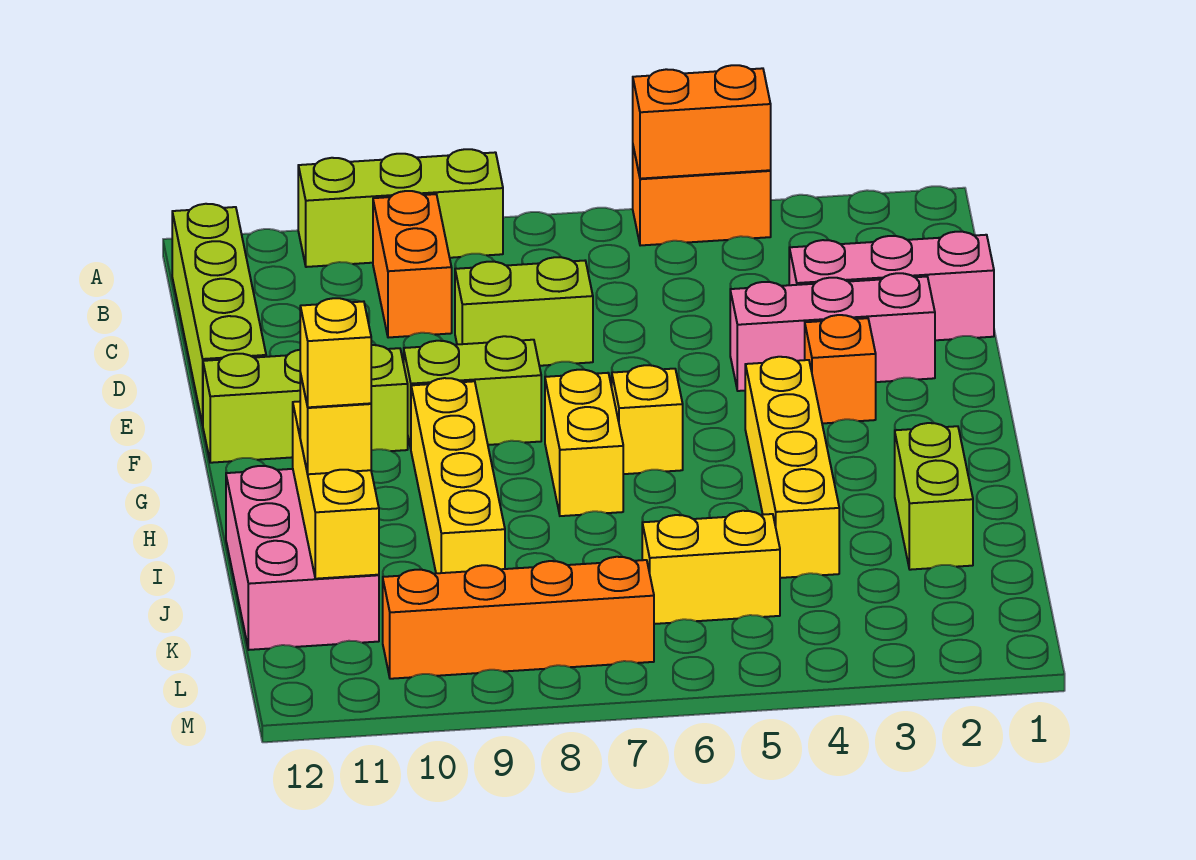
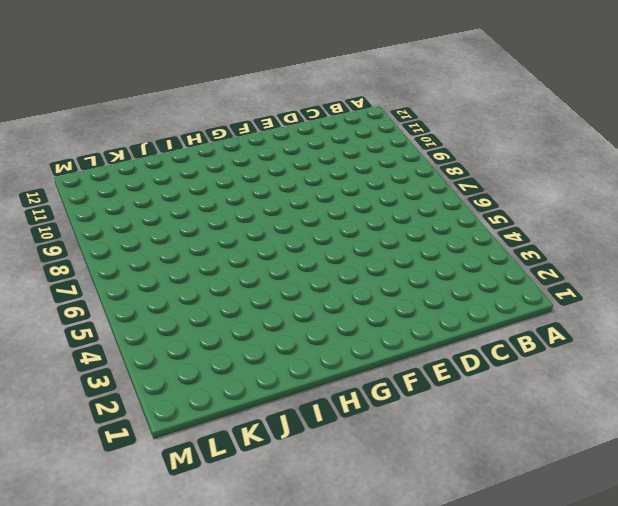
none -> orange 1x2 brick [633,147,771,246]
none -> lime 1x3 brick [298,149,503,267]
none -> orange 1x2 brick [373,191,452,338]

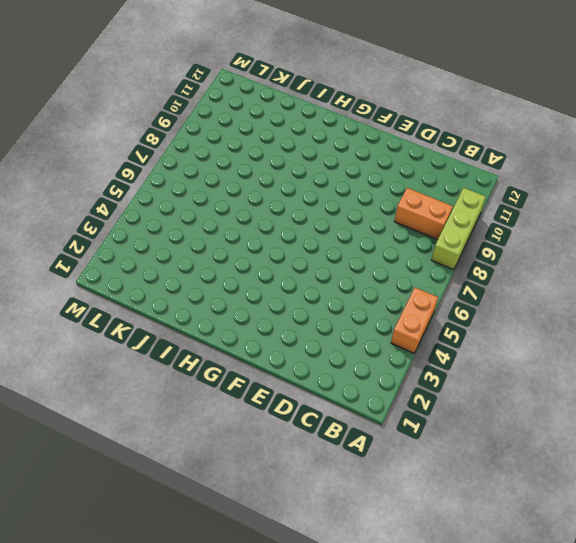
none -> lime 1x4 brick [172,204,266,425]
none -> pink 1x3 brick [789,232,994,340]
none -> lime 1x2 brick [455,257,593,366]

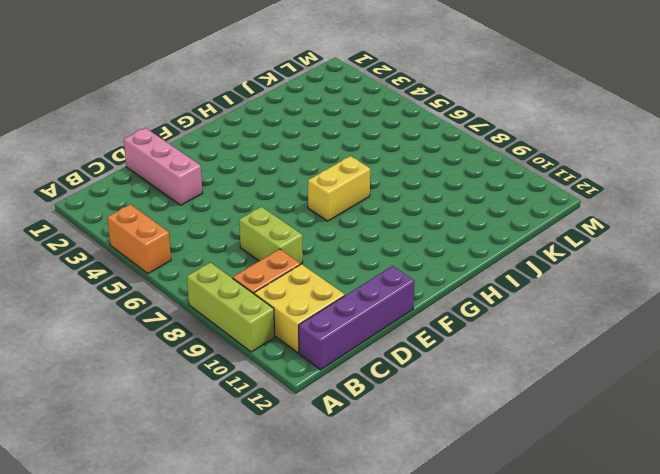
yellow 2x2 brick [254,264,345,353] -> none
purple 1x4 brick [299,266,415,370] -> lime 1x4 brick [172,204,266,425]
none -> pink 1x3 brick [730,273,935,391]
none -> orange 1x1 brick [805,315,876,423]
none -> lime 1x2 brick [404,336,541,448]

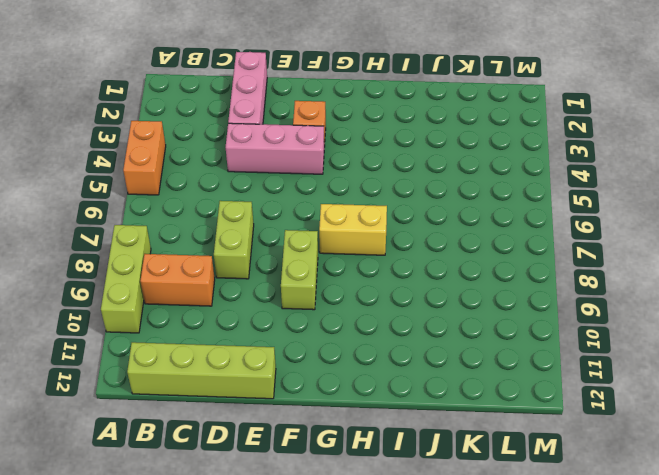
pink 1x3 brick [226,123,324,174] -> pink 1x3 brick turned to [730,273,935,391]
none -> lime 1x3 brick [203,345,408,463]
none -> yellow 1x4 brick [745,357,839,578]
none -> yellow 1x1 brick [612,365,683,474]

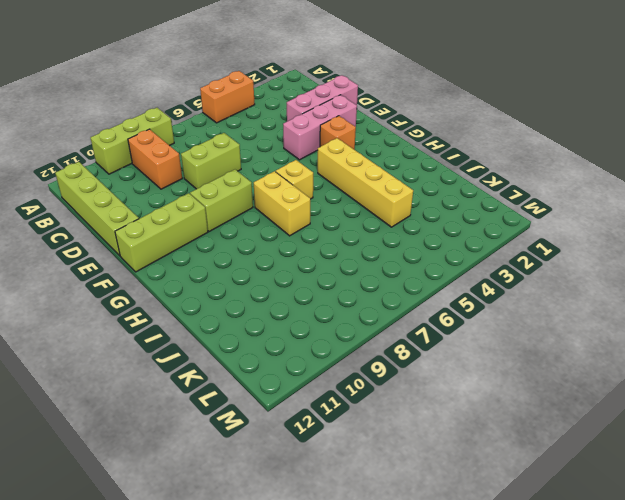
none -> yellow 1x4 brick [411,378,505,573]
none -> lime 1x2 brick [895,423,973,570]
none -> pink 2x3 brick [226,466,379,650]

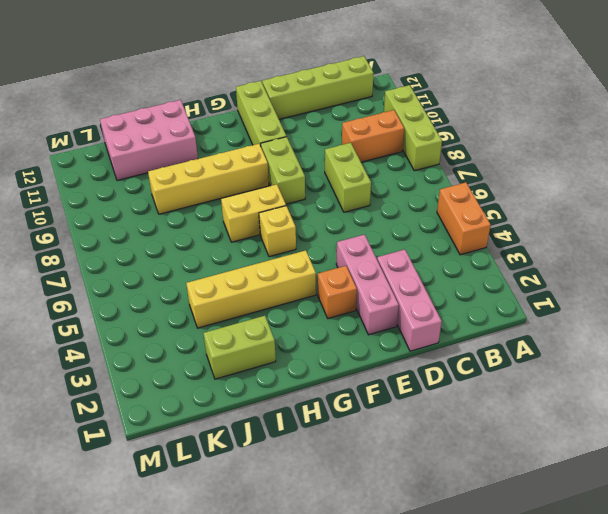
none -> yellow 1x2 brick [642,511,780,624]
none -> orange 1x4 brick [383,557,654,679]
none -> orange 1x2 brick [633,65,771,179]

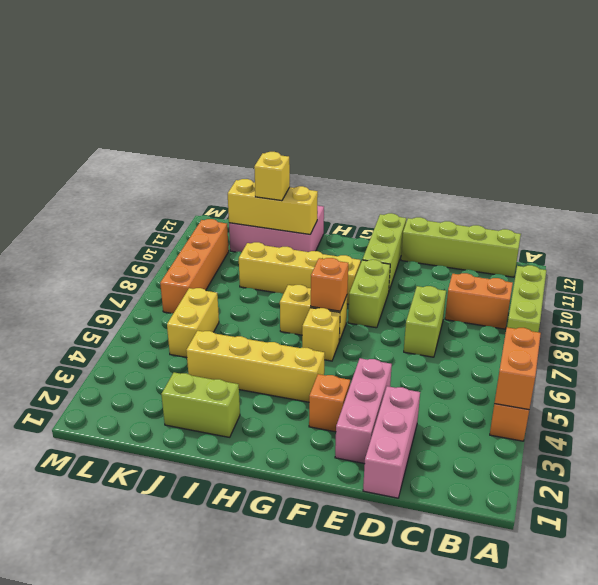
orange 1x1 brick [311,258,348,311] -> none
none -> yellow 1x1 brick [300,298,371,407]

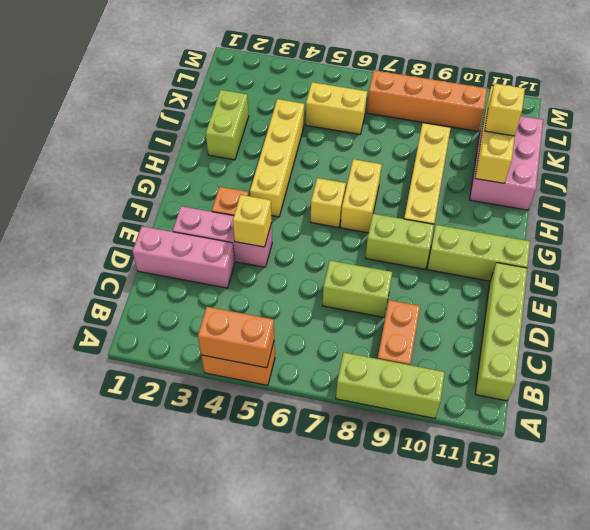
yellow 1x1 brick [233,195,272,247] -> yellow 1x1 brick moved to [300,298,371,407]

